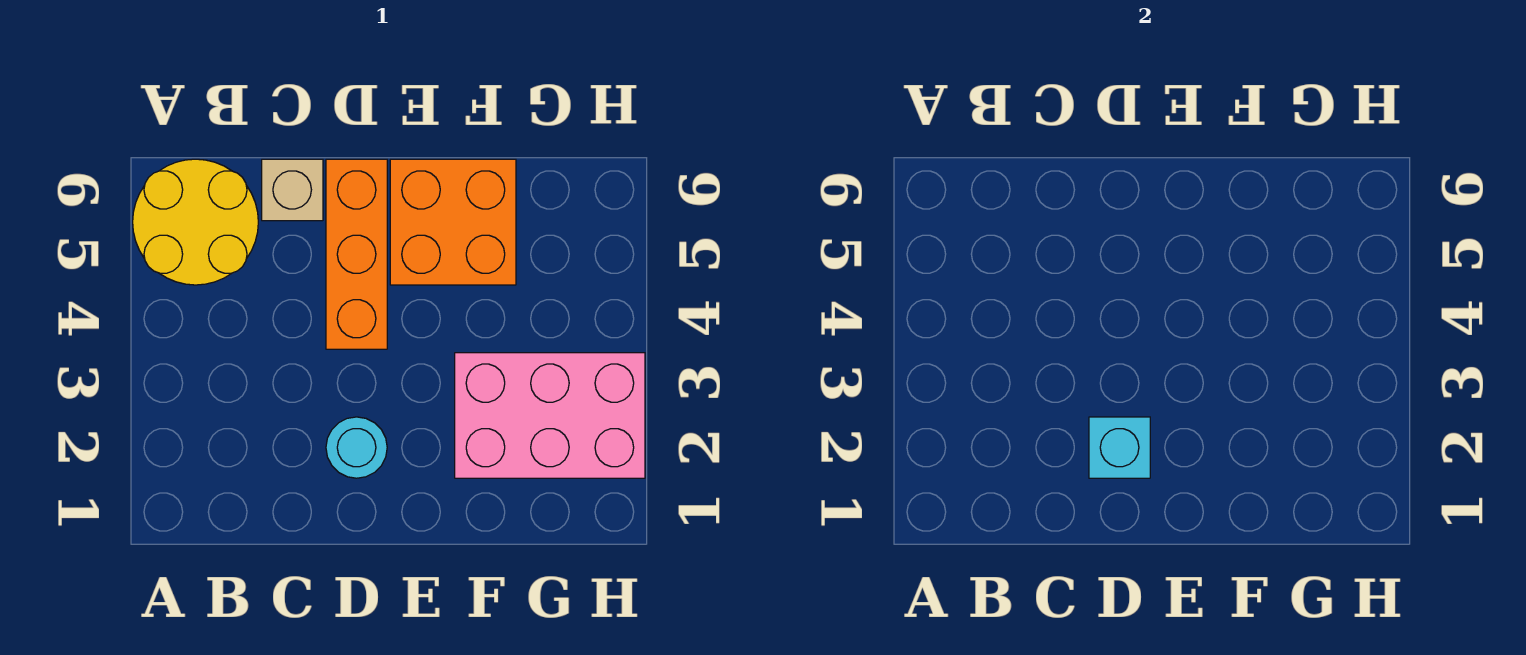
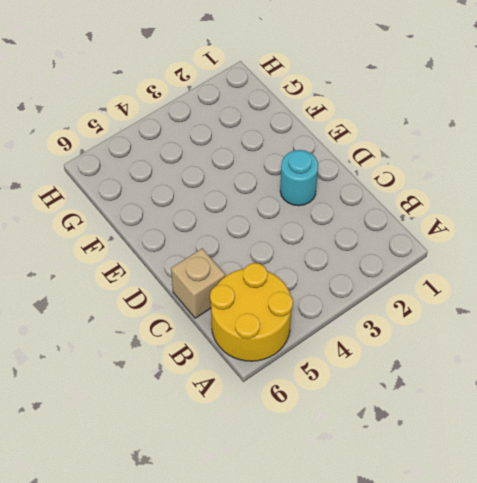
none -> orange 1x3 brick [326,159,387,349]
none -> orange 2x2 brick [390,159,516,285]

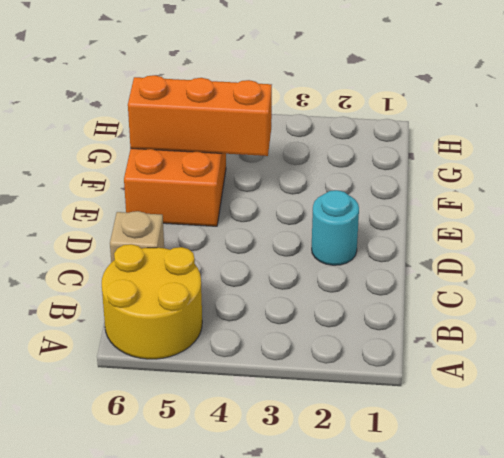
orange 1x3 brick [128,75,272,156] -> orange 1x3 brick moved to [326,159,387,349]
none -> pink 2x3 brick [455,353,645,478]
none -> cyan 1x1 brick [1089,417,1150,478]

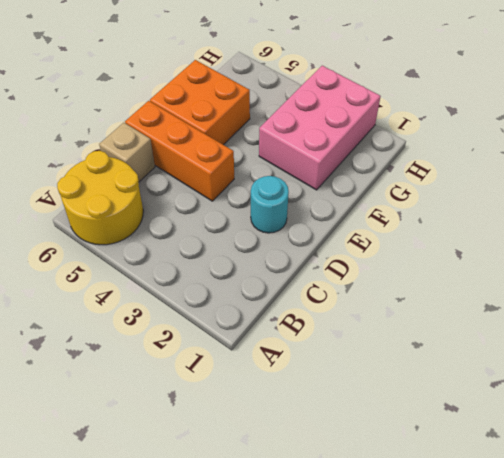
none -> cyan 1x1 brick [1089,417,1150,478]

